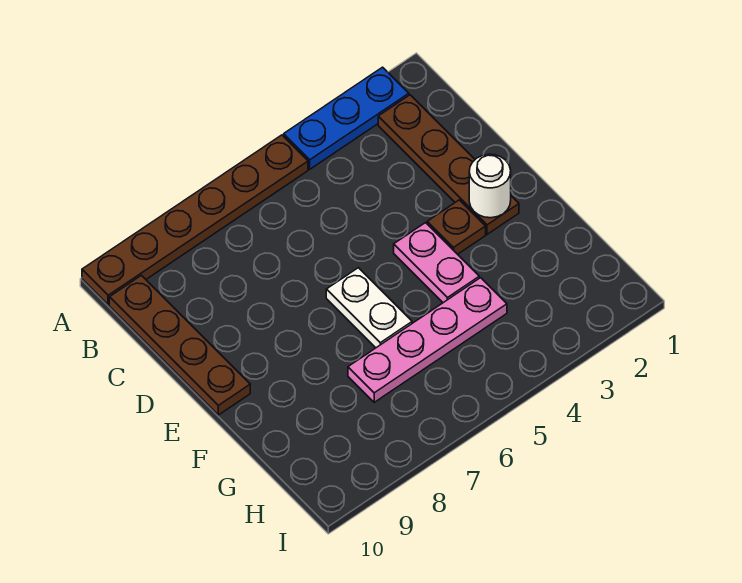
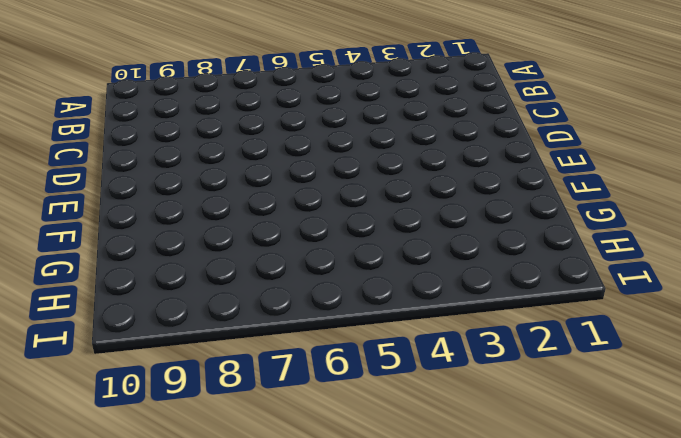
none -> blue 1x3 plate [284,67,409,169]
none -> brown 1x6 plate [82,135,308,305]

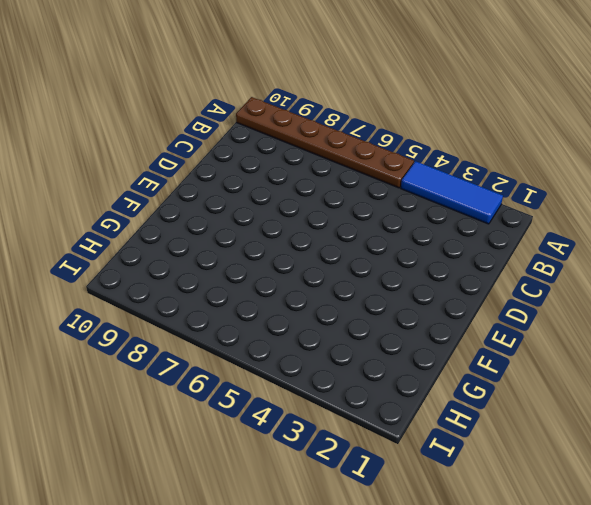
blue 1x3 tile [401,161,503,224] -> blue 1x3 plate [284,67,409,169]
none -> brown 1x4 plate [378,95,519,234]
none -> brown 1x4 plate [109,275,250,415]

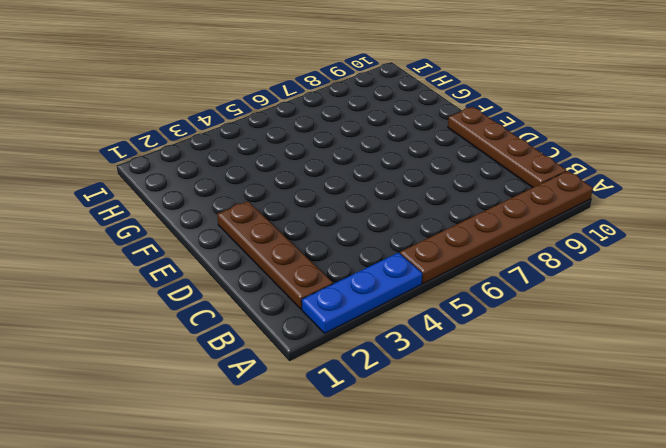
none -> brown 1x1 plate [427,200,486,254]
none -> pink 1x2 plate [394,223,479,303]

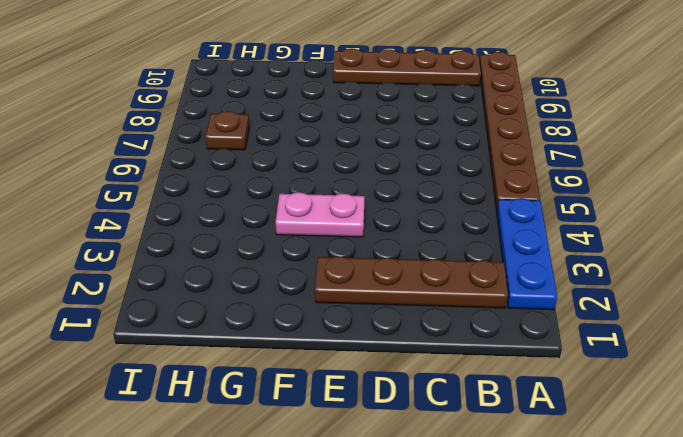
brown 1x1 plate [206,111,249,150] -> brown 1x1 plate moved to [427,200,486,254]
none -> white 1x2 plate [326,268,412,348]
none -> pink 1x4 plate [348,278,507,402]

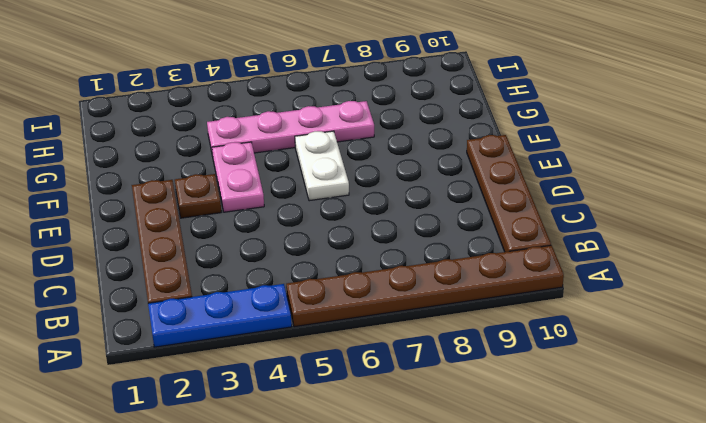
none -> white 1x1 round brick [469,154,511,218]

